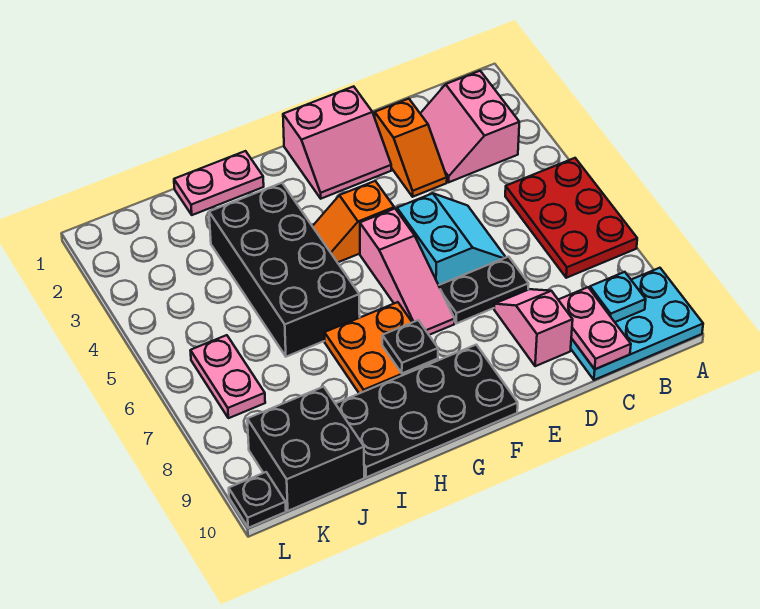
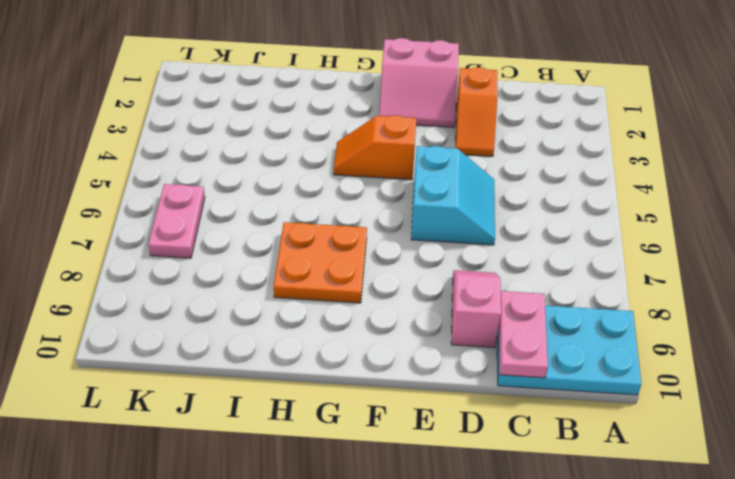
none -> red 2x3 plate [505,158,637,278]
none -> pink 2x2 slope [420,71,519,182]
none -> black 1x2 plate [439,257,529,323]

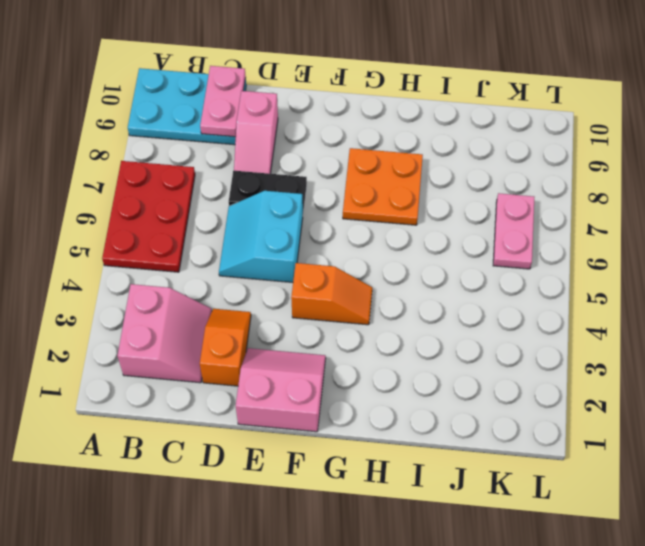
none -> pink 1x3 slope [360,209,455,335]
none -> black 2x4 plate [336,345,518,477]
none -> pink 1x2 plate [174,151,264,215]

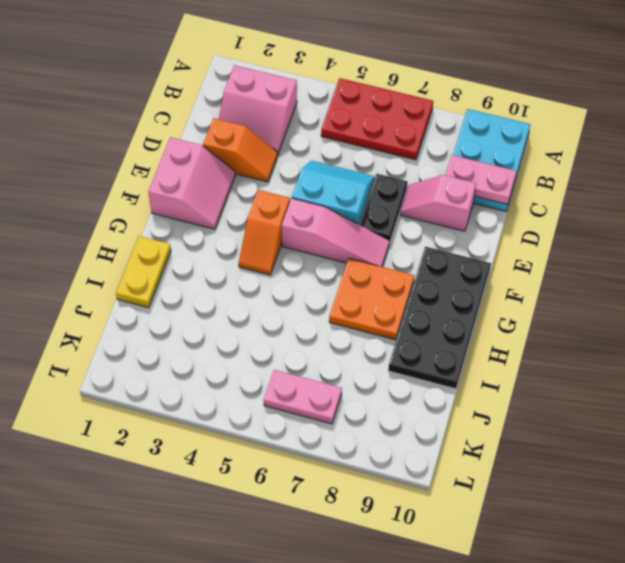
yellow 1x2 plate [116,236,171,308] -> pink 1x2 plate [174,151,264,215]
none -> black 2x4 brick [209,183,360,357]
none -> black 2x2 brick [247,387,364,511]
none -> black 1x1 plate [229,472,286,528]

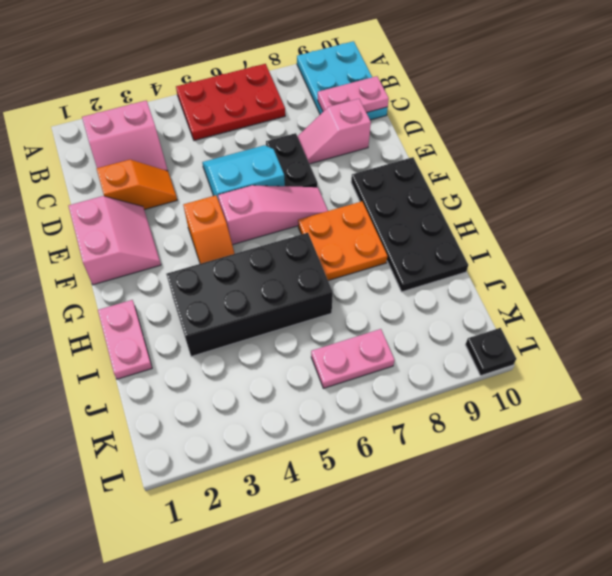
none -> black 2x2 brick [247,387,364,511]
none -> cyan 1x1 plate [590,272,646,322]
none -> black 1x1 plate [382,320,438,373]

